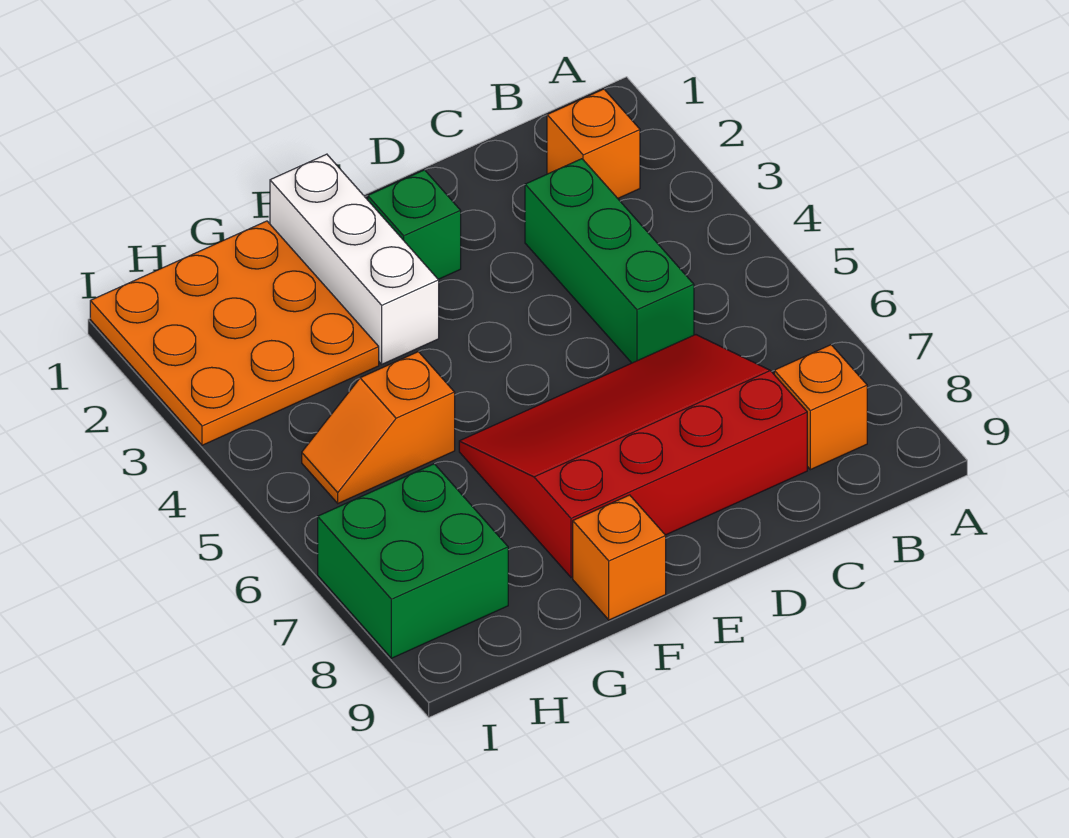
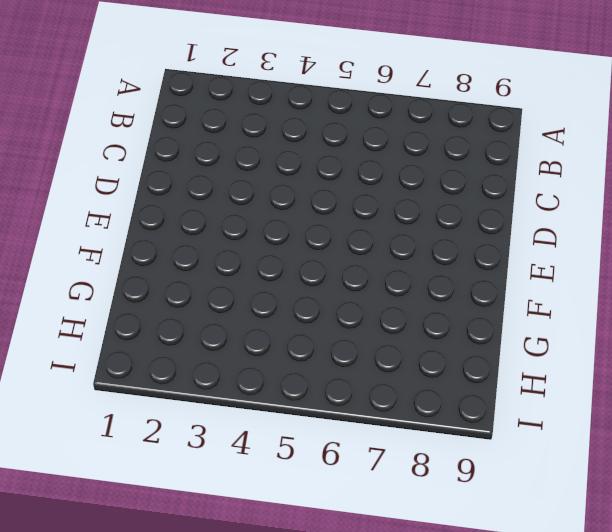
none -> orange 1x1 brick [547,89,640,198]
none -> orange 1x1 brick [774,345,867,470]

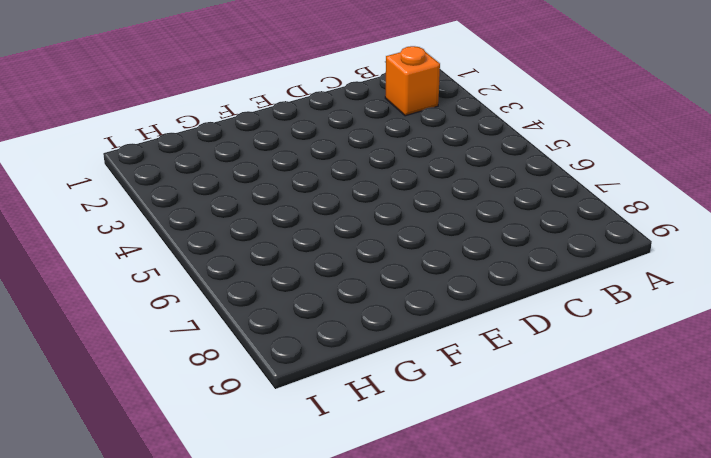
none -> orange 1x1 brick [774,345,867,470]
none -> green 1x3 brick [525,159,694,363]

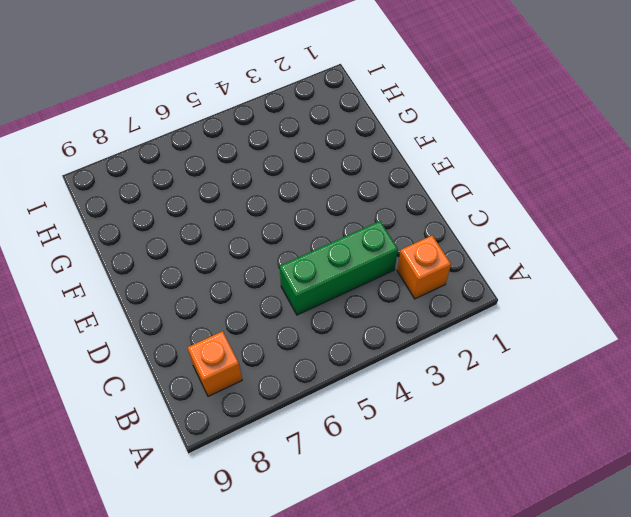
none -> red 3x4 slope [459,335,807,577]
none -> green 1x1 brick [368,170,461,279]

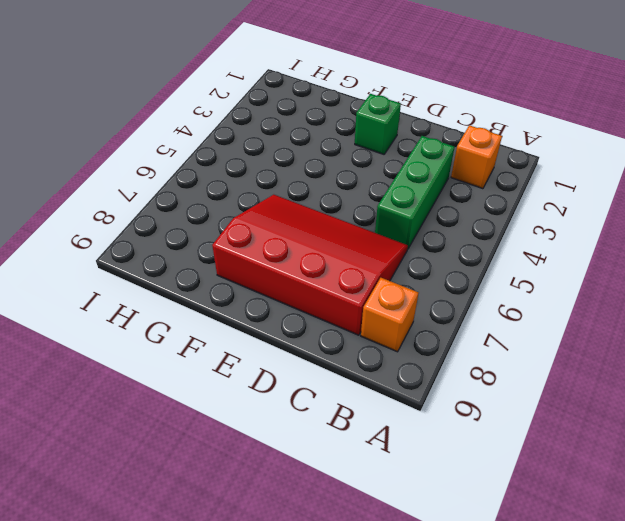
none -> white 1x3 brick [270,154,439,364]
none -> orange 1x1 brick [573,495,666,620]

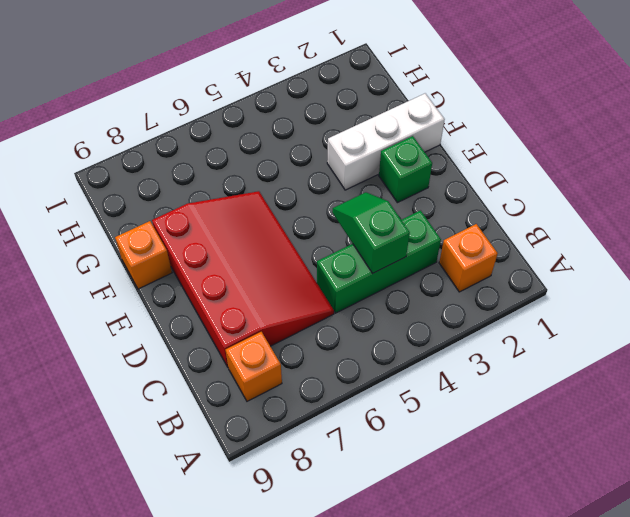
green 1x2 slope [332,192,410,273] -> none
none -> orange 3x3 plate [90,221,379,445]
none -> orange 1x2 slope [302,352,455,503]

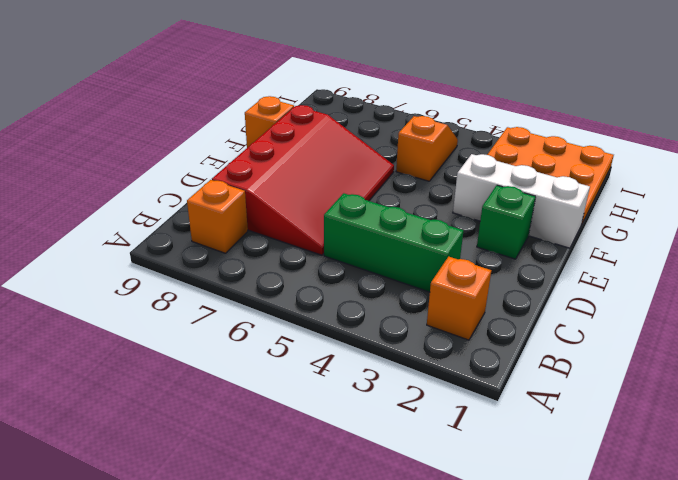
none -> green 2x2 brick [318,464,508,658]

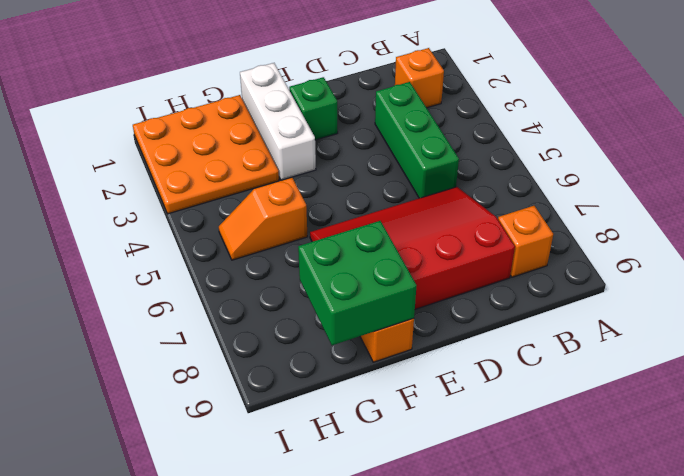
green 2x2 brick [298,221,417,345] -> green 2x2 brick moved to [318,464,508,658]

